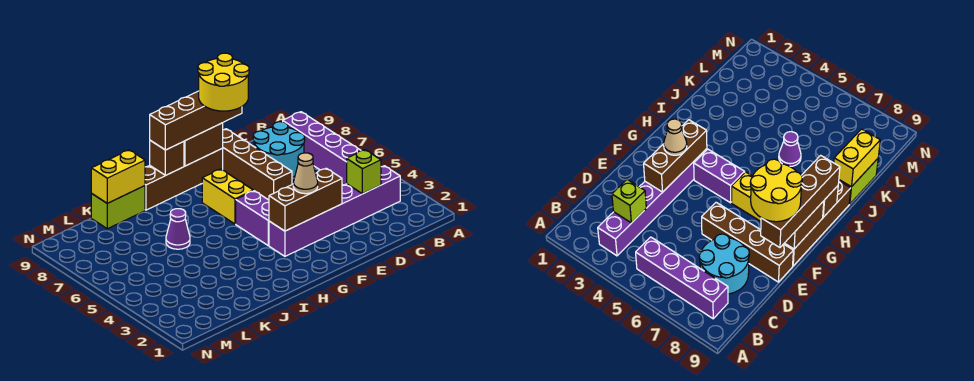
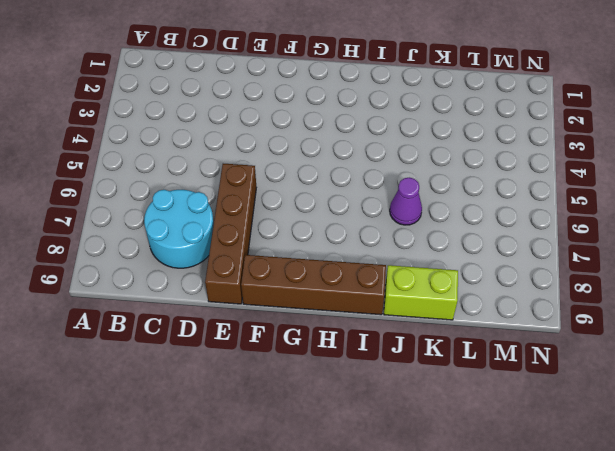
none -> purple 1x6 brick [269,166,400,256]
none -> purple 1x4 brick [283,112,361,185]
none -> purple 1x2 brick [236,191,269,246]

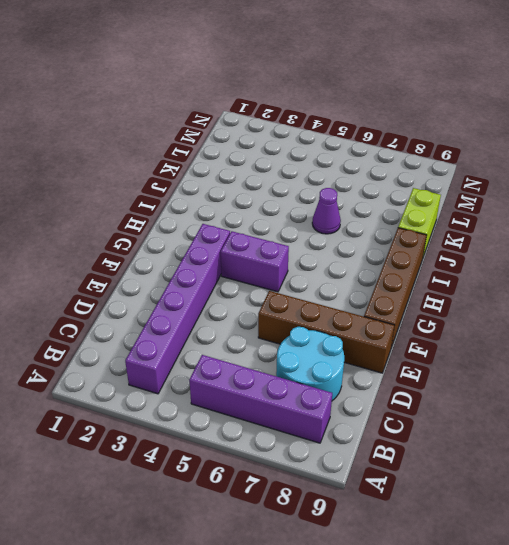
none -> yellow 1x2 brick [202,169,253,224]
none -> lime 1x1 brick [347,150,381,194]
none -> brown 1x3 brick [269,168,342,231]

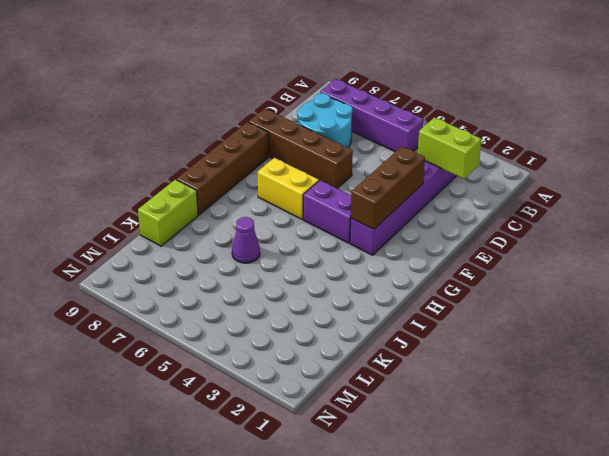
lime 1x2 brick [418,117,482,179] -> lime 1x1 brick [347,150,381,194]
none -> brown 1x2 brick [184,123,223,166]
none -> brown 1x1 brick [150,140,184,176]
none -> yellow 1x2 brick [91,150,145,203]

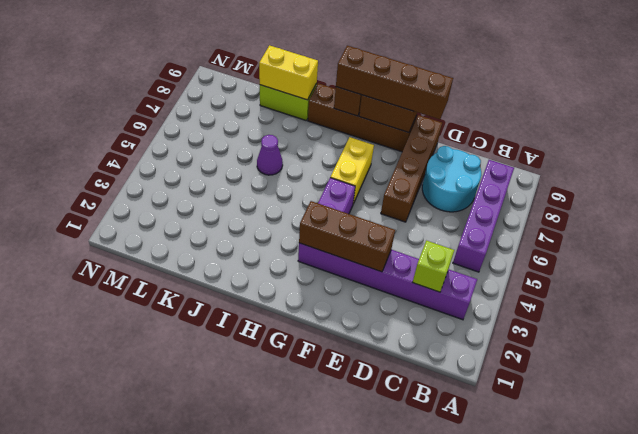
none -> tan 1x1 cone [293,153,318,194]
none -> yellow 2x2 round brick [198,53,249,111]

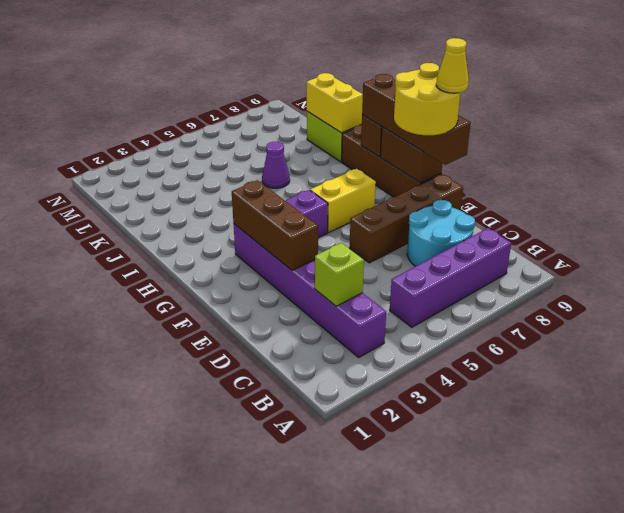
yellow 1x1 cone [436,38,469,93] -> none
none -> tan 1x1 cone [293,153,318,194]

